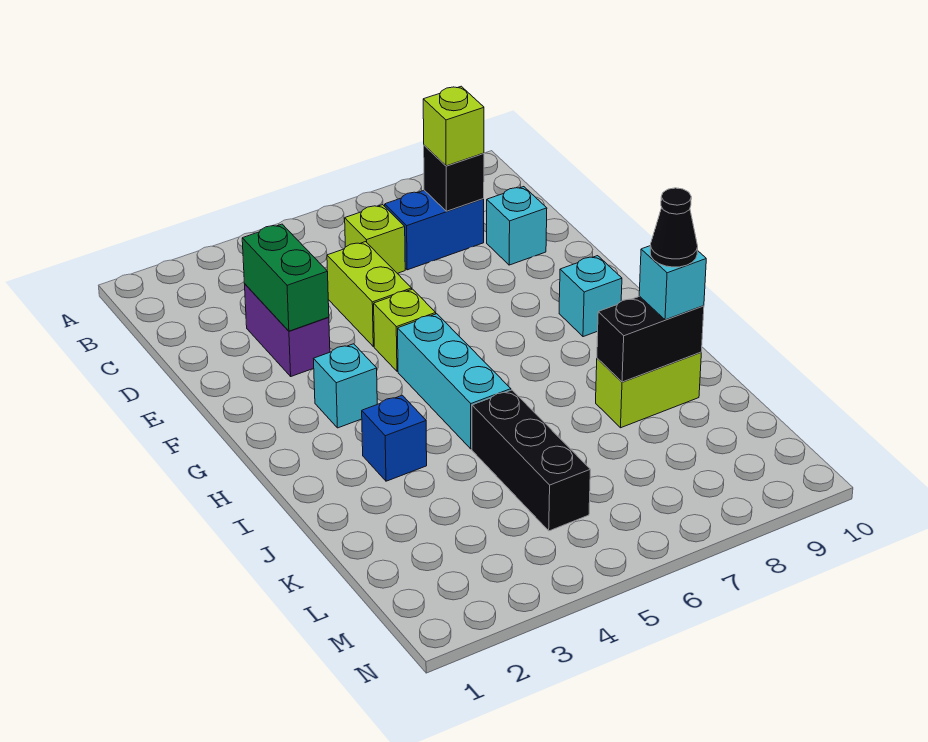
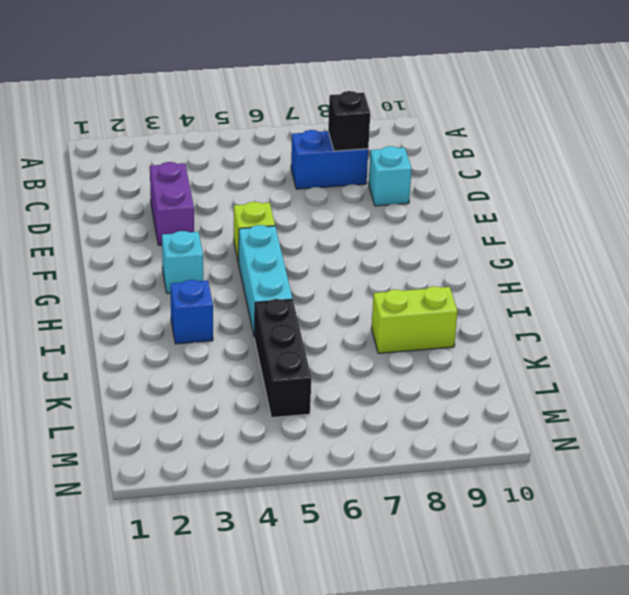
none -> lime 1x1 brick [345,205,405,273]
none -> lime 1x2 brick [327,242,412,347]
none -> cyan 1x1 brick [559,256,622,337]

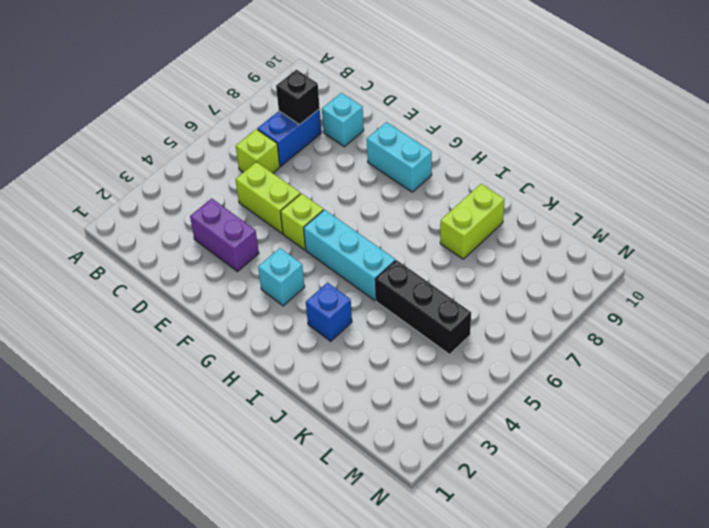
cyan 1x2 brick [367,122,432,192] -> cyan 1x1 brick [559,256,622,337]
none -> green 1x2 brick [242,224,329,331]
none -> black 1x2 brick [597,296,704,382]
none -> lime 1x1 brick [423,86,484,166]

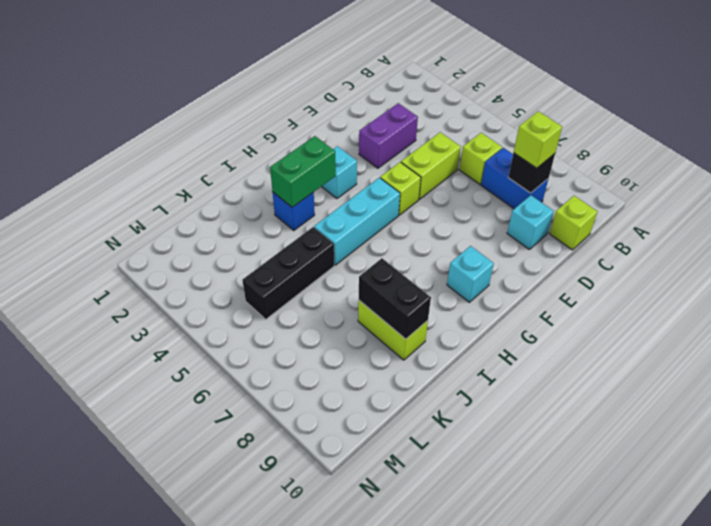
lime 1x1 brick [550,196,598,250] -> none
green 1x2 brick [270,136,336,207] -> green 1x2 brick moved to [242,224,329,331]
none -> cyan 1x1 brick [639,246,706,320]
none -> black 1x1 cone [650,188,698,267]

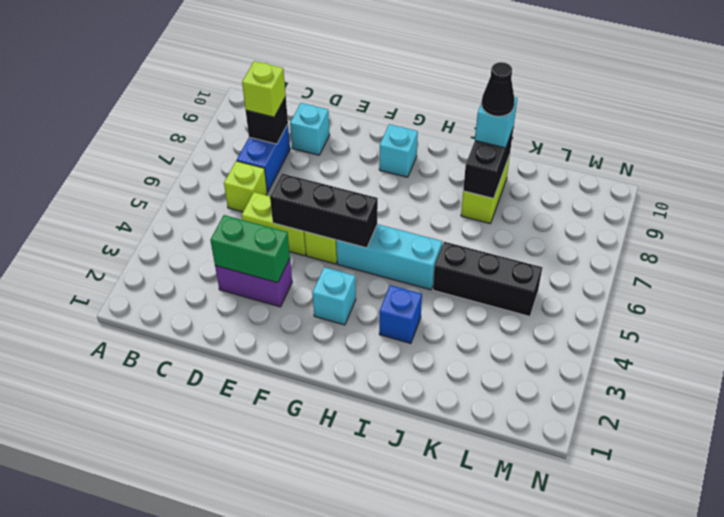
black 1x3 brick [270,174,378,248] -> none

